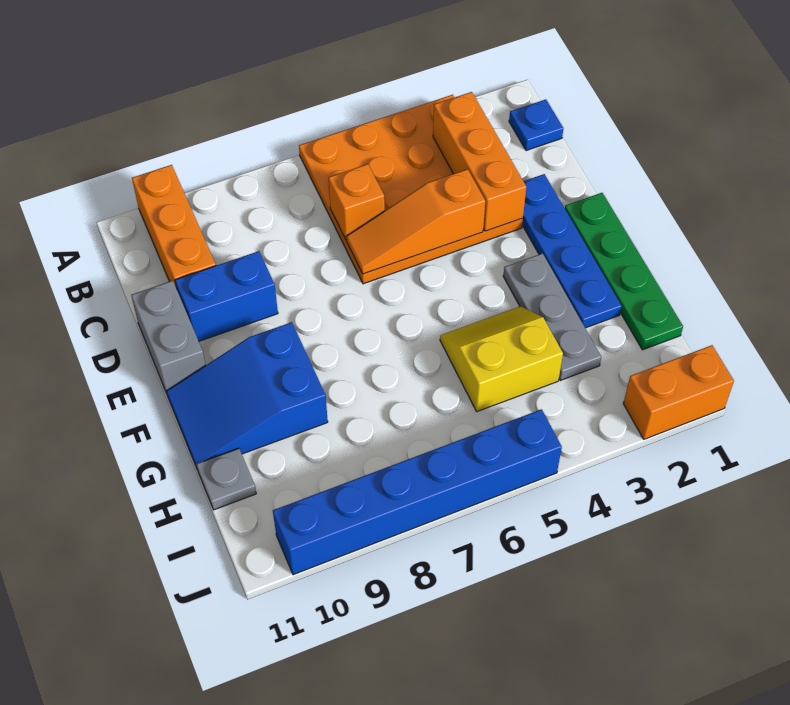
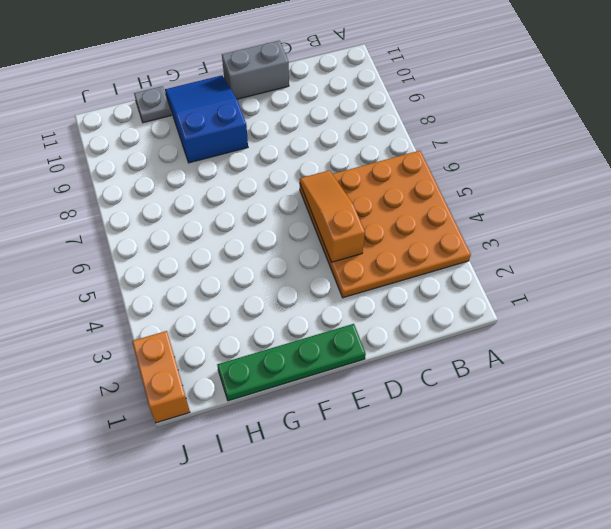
none -> orange 1x3 brick [132,165,216,289]
none -> blue 1x1 plate [509,99,563,151]
none -> blue 1x4 plate [522,174,622,328]

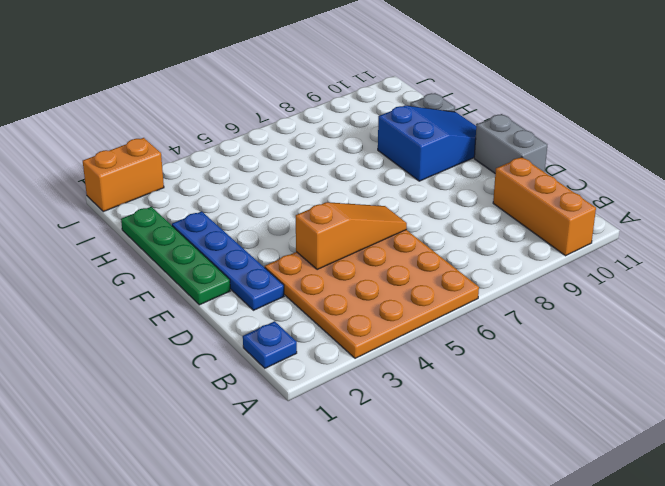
none -> blue 1x2 brick [175,251,278,341]
none -> grey 1x3 plate [503,253,601,380]
none -> yellow 2x2 slope [440,306,563,412]

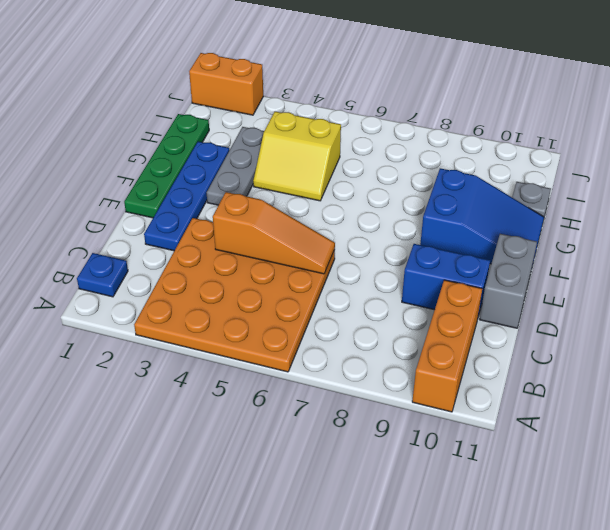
none -> blue 1x6 brick [273,409,562,575]
none -> orange 1x3 brick [433,92,526,231]
none -> orange 1x1 brick [329,164,385,240]

